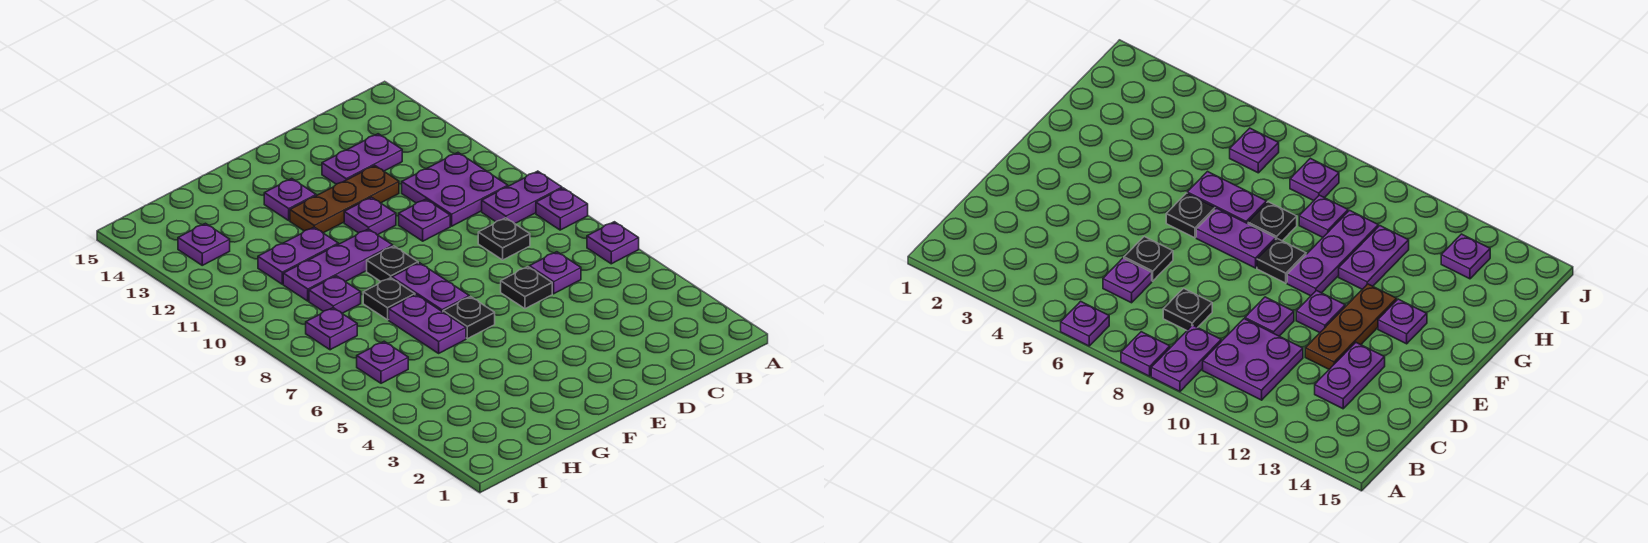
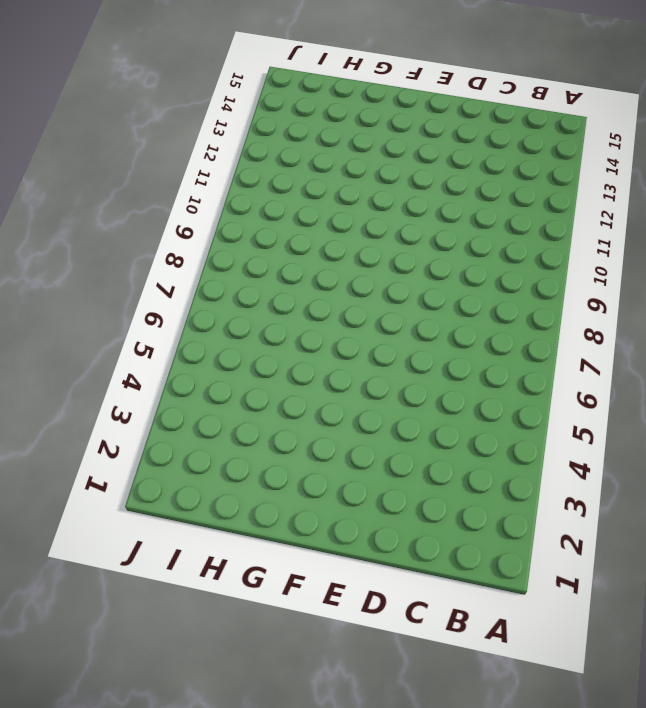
none -> purple 1x1 plate [587,222,639,264]
none -> purple 1x1 plate [536,188,588,230]
none -> purple 1x2 plate [482,171,562,224]

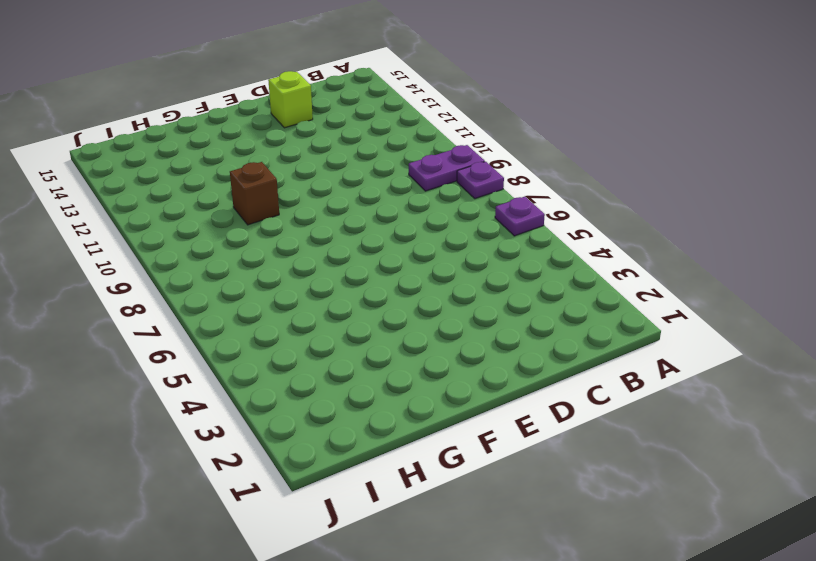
lime 1x1 brick [268,71,313,128] -> none
brown 1x1 brick [230,162,279,225] -> purple 1x3 plate [283,229,393,301]
none -> purple 2x2 plate [402,153,508,226]
none -> purple 1x1 plate [529,252,581,294]
none -> black 1x1 plate [478,218,530,260]

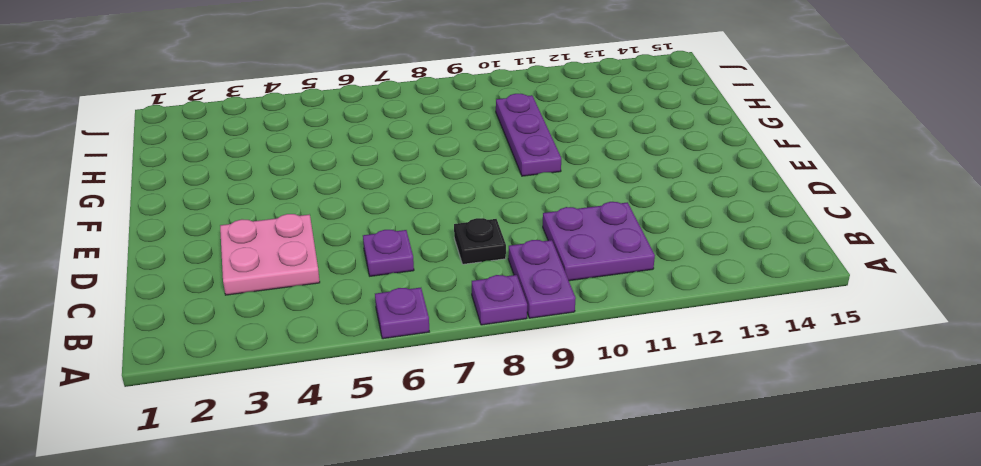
pink 2x2 plate [220,214,320,295] -> none
none -> purple 1x2 plate [322,134,402,184]
none -> black 1x1 plate [501,267,552,309]
none -> purple 1x1 plate [399,199,450,241]

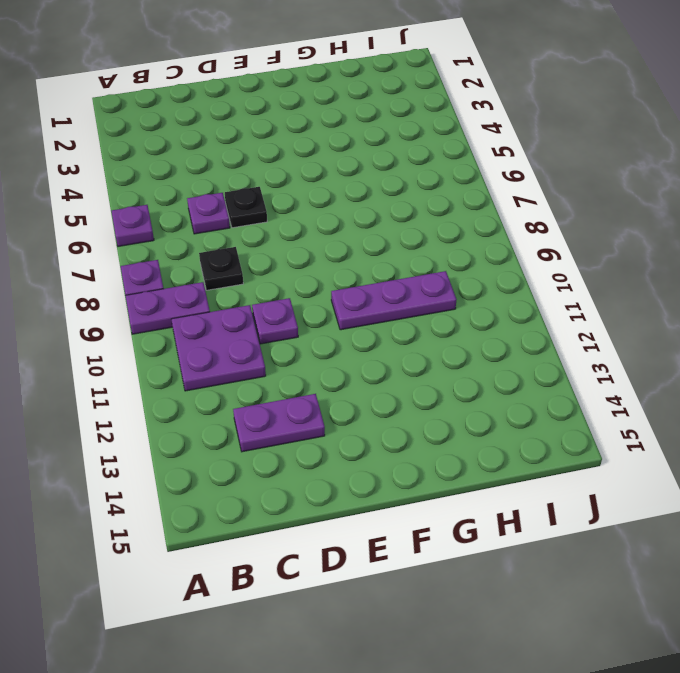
none -> brown 1x3 plate [290,166,399,233]
none -> purple 1x1 plate [344,197,396,235]
none -> black 1x1 plate [443,297,495,339]

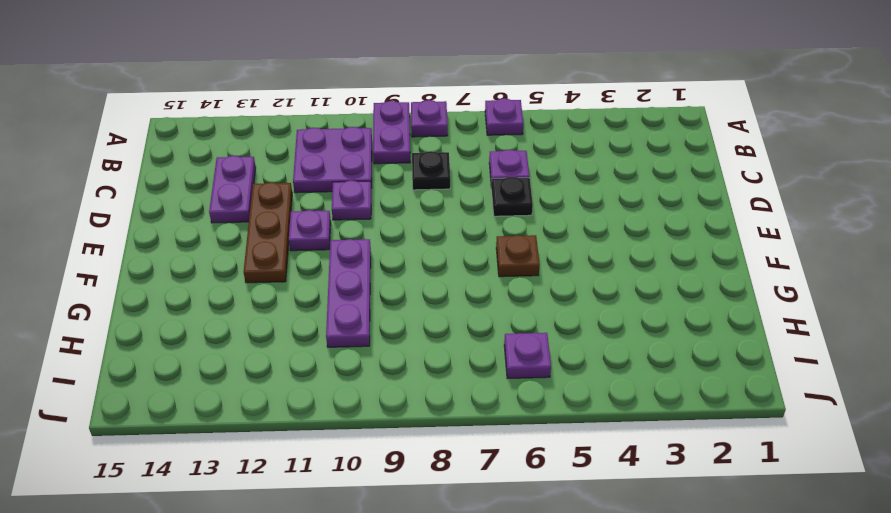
brown 1x1 plate [496,235,540,277] -> black 1x1 plate [443,297,495,339]
none -> purple 1x2 plate [392,263,469,312]
none -> black 1x1 plate [367,246,418,281]
none -> purple 1x1 plate [264,179,316,220]

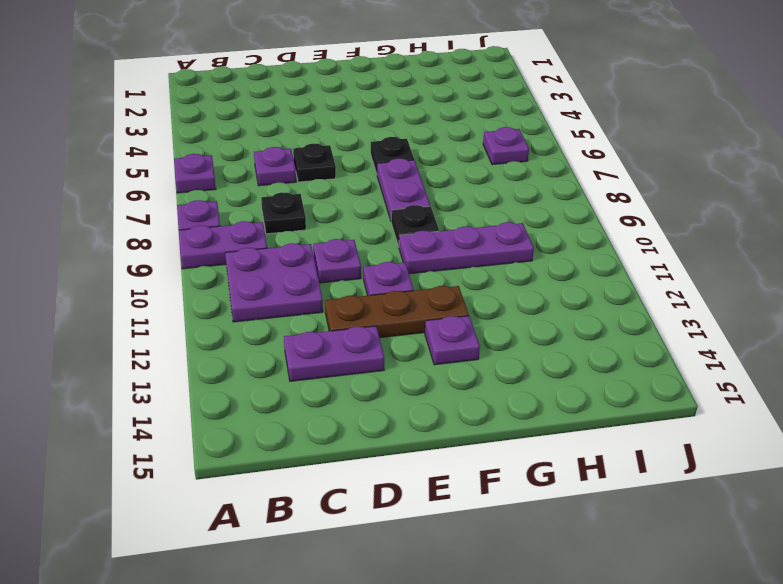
none -> purple 1x2 plate [389,295,466,353]
none -> black 1x1 plate [363,278,415,320]
none -> purple 1x2 plate [258,227,338,284]

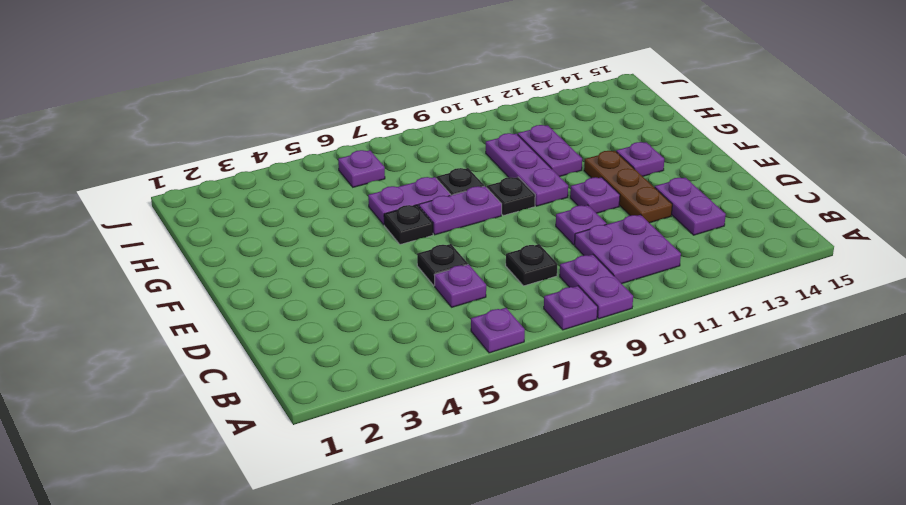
none -> purple 1x1 plate [309,276,361,313]
none -> purple 1x1 plate [306,308,357,350]
none -> purple 1x1 plate [178,223,230,265]

